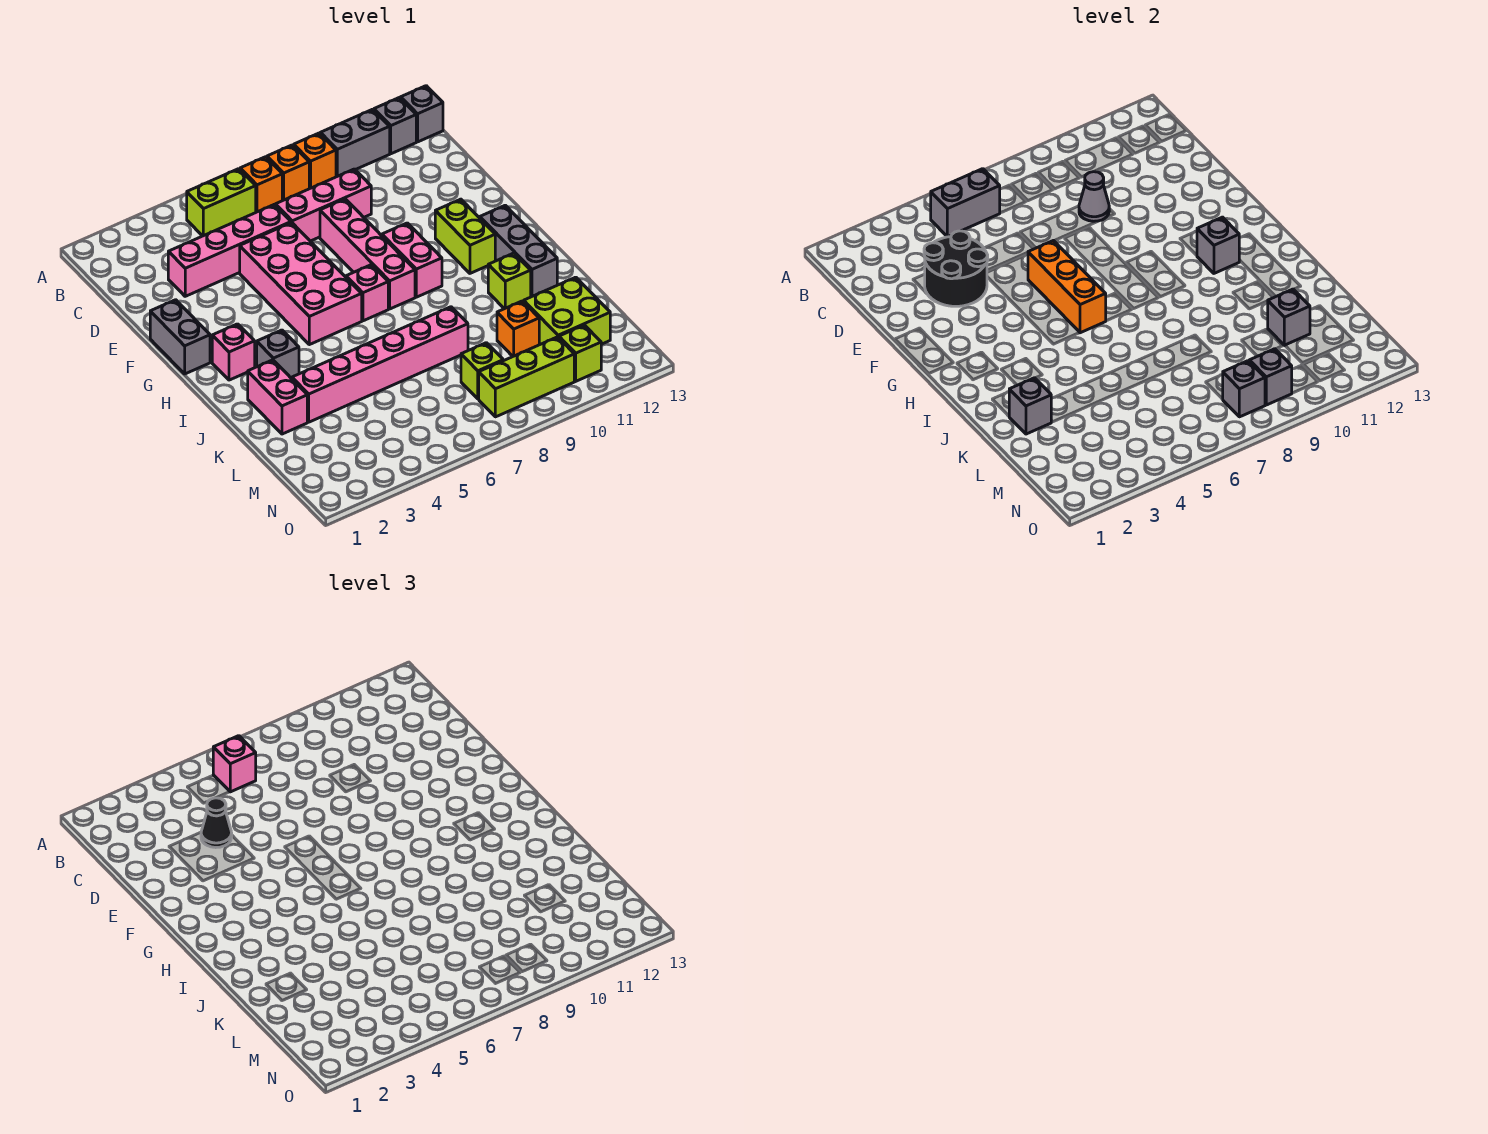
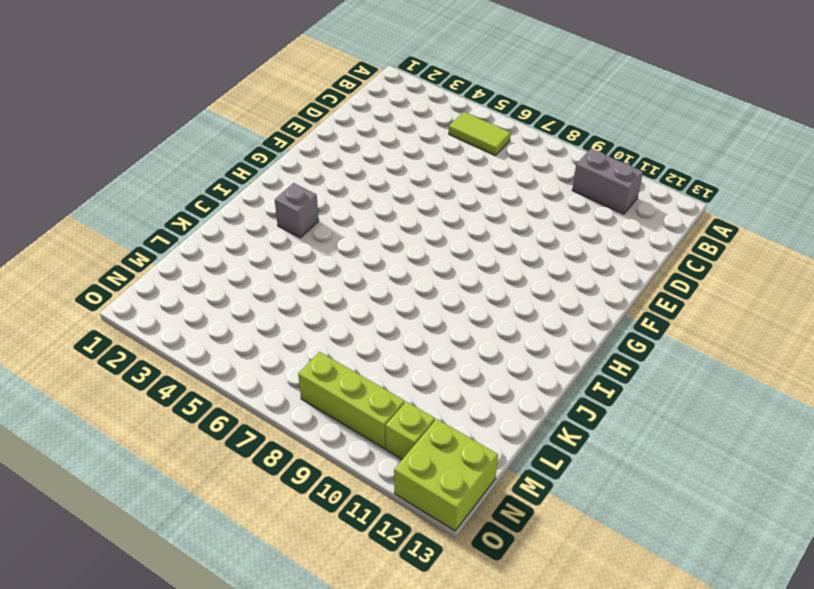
lime 1x2 tile [449,112,511,155] -> lime 1x2 brick [187,169,256,236]
lime 2x2 brick [394,419,498,531] -> lime 2x2 brick moved to [524,277,610,345]
none -> orange 1x1 brick [240,157,282,212]
none -> orange 1x1 brick [267,145,309,200]
none -> orange 1x1 brick [294,133,336,189]
none -> grey 1x1 brick [374,98,416,154]

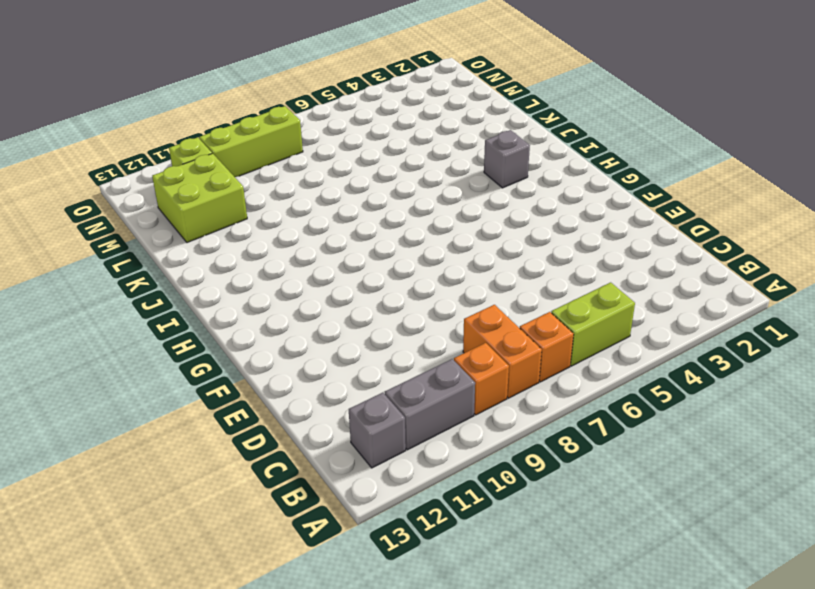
orange 1x2 brick [463,305,542,398] -> orange 1x1 brick [267,145,309,200]
none -> grey 1x1 brick [401,86,443,142]
none -> pink 1x4 brick [168,205,291,296]
none -> pink 1x3 brick [275,169,371,241]
none -> pink 2x4 brick [240,223,362,345]

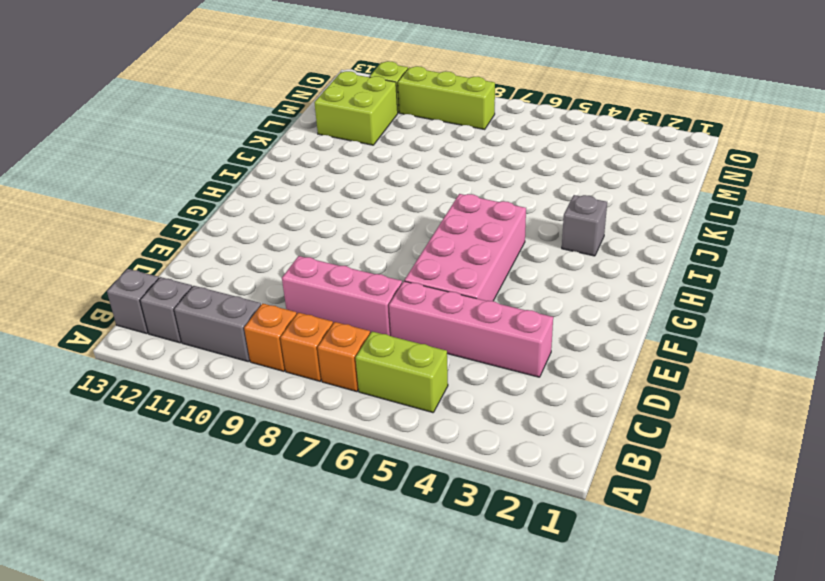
none -> pink 1x4 brick [320,199,415,309]
none -> grey 1x2 brick [150,300,210,374]
none -> pink 1x2 brick [382,223,442,297]
none -> lime 1x2 brick [435,199,495,273]

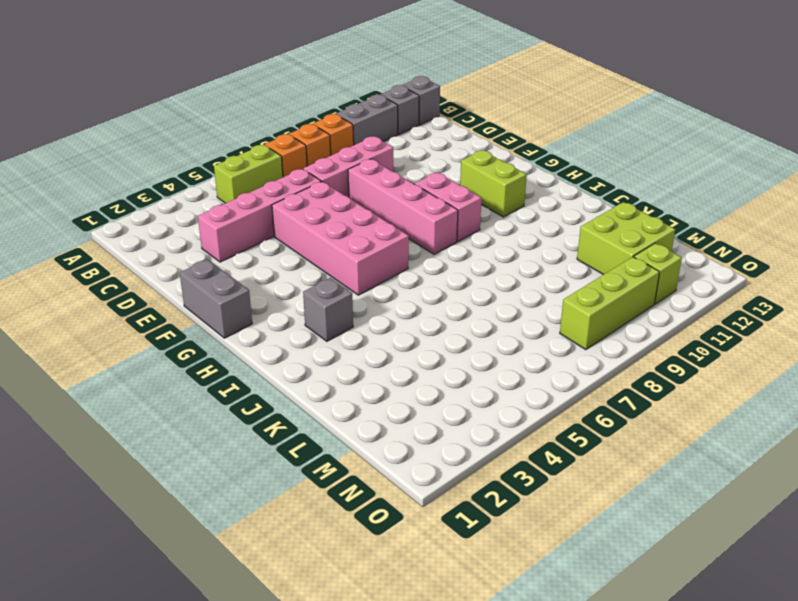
none -> pink 1x1 brick [212,324,255,380]
none -> pink 1x1 brick [346,265,388,321]
none -> grey 1x3 brick [480,205,557,297]
none -> pink 1x2 brick [248,360,307,434]

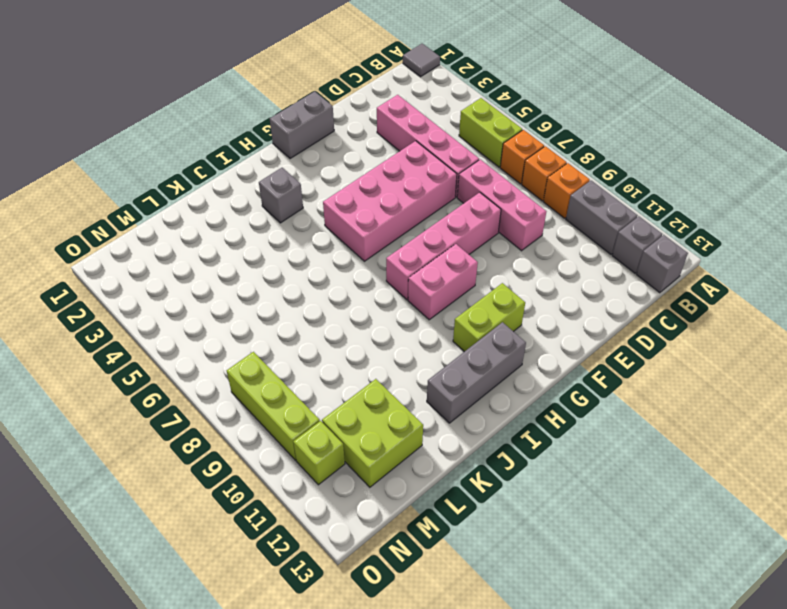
grey 1x1 tile [403,44,440,77] -> none
none -> pink 1x1 brick [212,324,255,380]
none -> pink 1x1 brick [346,265,388,321]
none -> pink 1x2 brick [248,360,307,434]
none -> lime 1x1 brick [488,253,531,309]

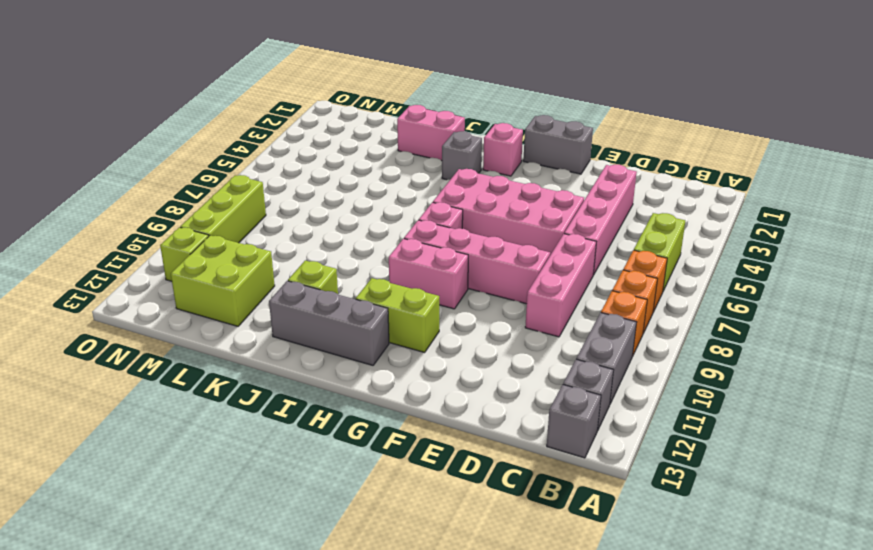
none -> pink 1x6 brick [292,307,468,422]
none -> orange 1x1 brick [497,301,539,356]
none -> lime 1x1 brick [461,343,503,399]
none -> grey 1x2 brick [931,169,1000,237]

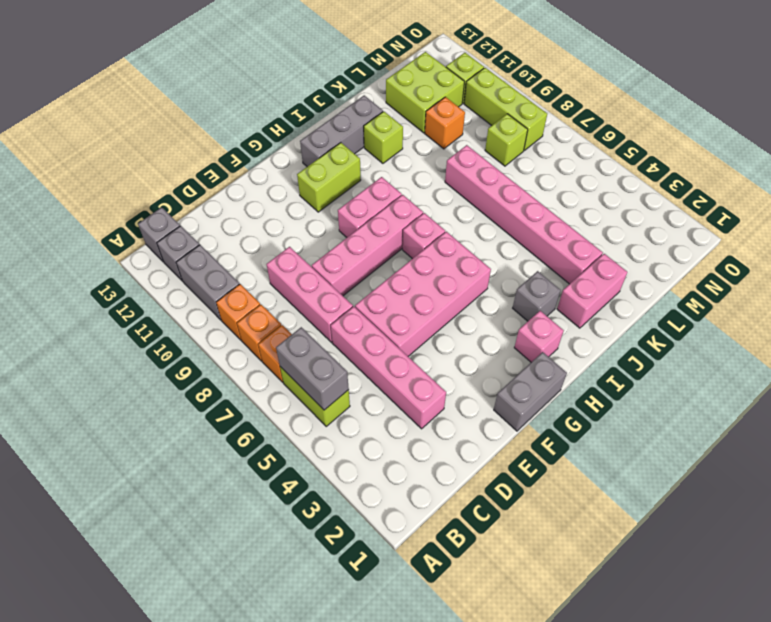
none -> black 2x2 round brick [924,231,988,306]
none -> grey 1x1 cone [1079,171,1109,221]
none -> orange 1x3 brick [1028,241,1106,333]
none -> grey 1x1 brick [1197,217,1239,273]

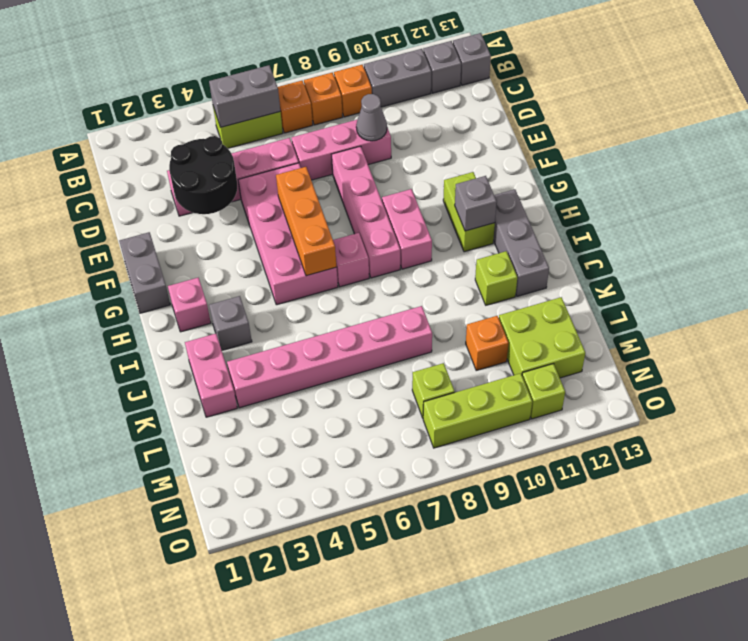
none -> grey 1x1 brick [1009,378,1051,434]
none -> grey 1x1 brick [1268,289,1310,345]
none -> grey 1x1 brick [1223,361,1265,417]
none -> grey 1x1 brick [1249,349,1292,405]

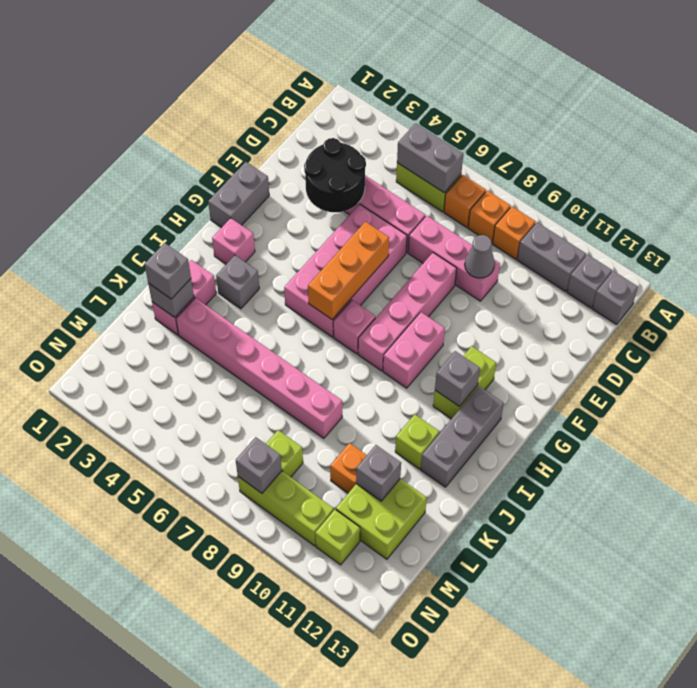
grey 1x1 brick [145,243,191,299] -> grey 1x1 brick moved to [1249,349,1292,405]
none -> pink 1x1 brick [213,736,256,792]
none -> black 1x1 cone [201,798,232,848]

